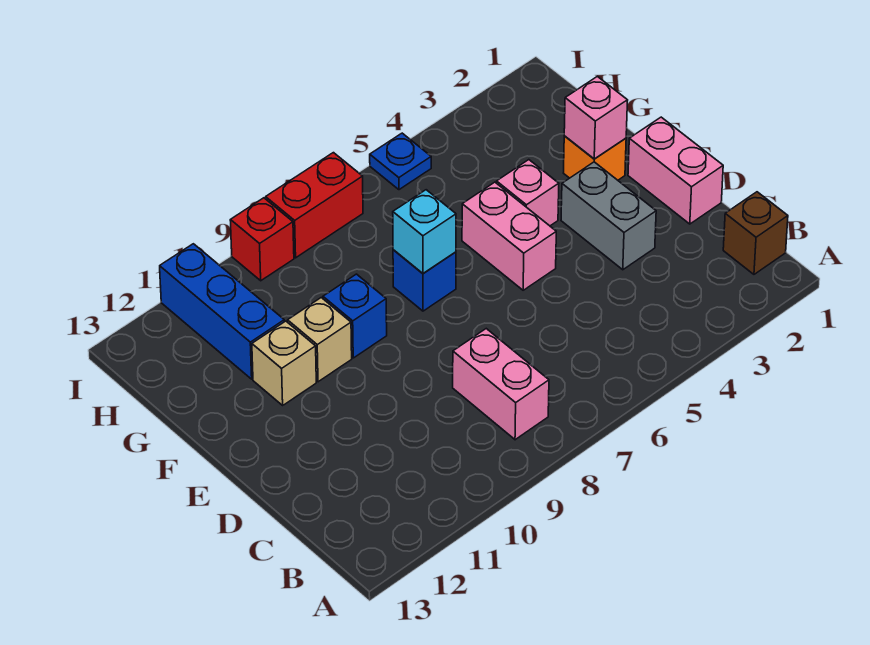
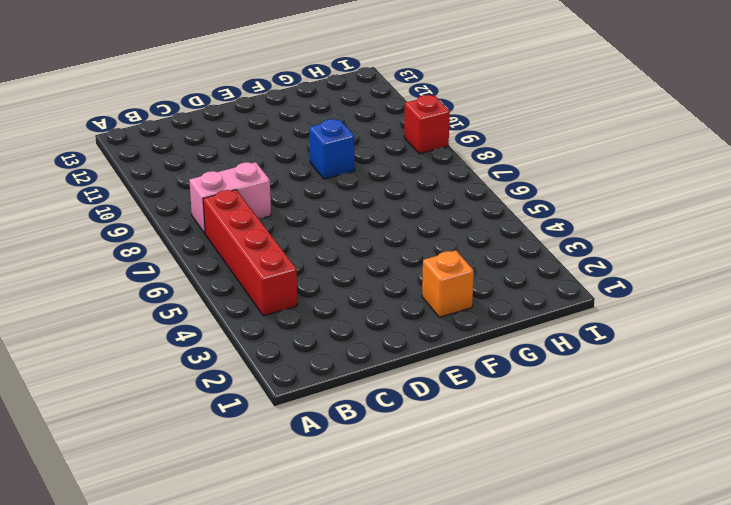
red 1x4 brick [203,190,297,316] -> none
none -> brown 1x1 brick [723,192,788,274]
none -> pink 1x2 brick [628,117,723,224]
none -> grey 1x2 brick [561,162,656,270]

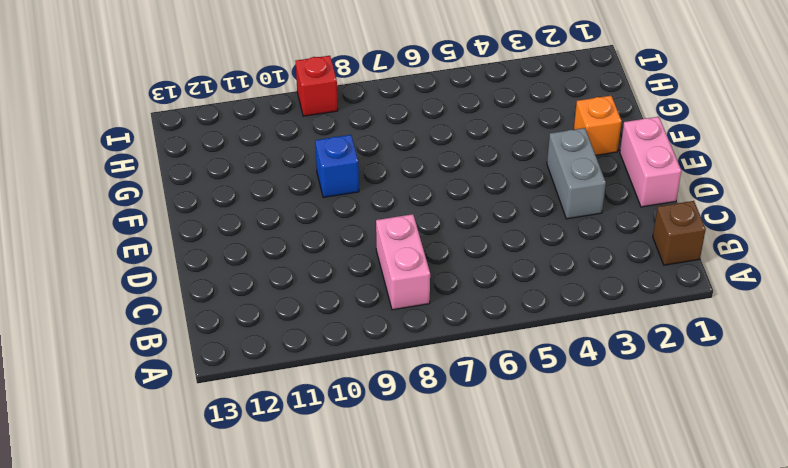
none -> pink 1x2 brick [462,182,556,290]
none -> pink 1x1 brick [497,160,559,226]
none -> blue 1x1 brick [393,250,456,311]

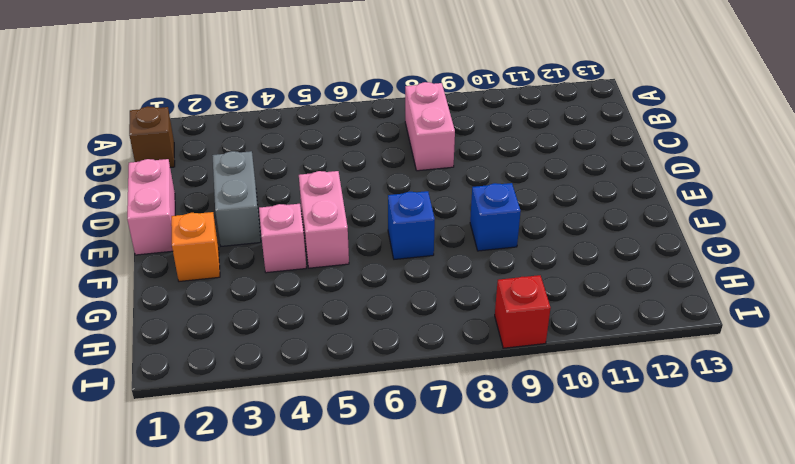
none -> tan 1x1 brick [288,298,352,382]
none -> tan 1x1 brick [252,321,316,405]
none -> blue 1x3 brick [160,244,284,379]

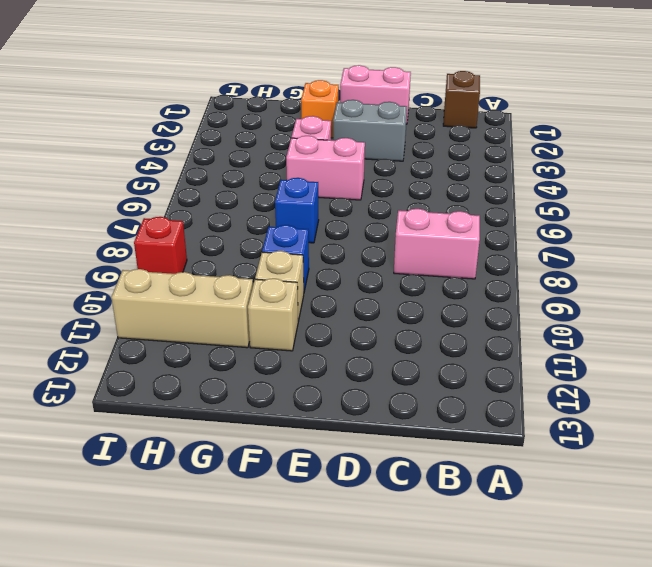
tan 1x3 brick [111,269,253,348] -> blue 1x3 brick [160,244,284,379]
none -> blue 1x1 plate [370,133,431,190]
none -> red 1x2 brick [266,153,363,258]
none -> pink 1x1 brick [564,76,628,159]

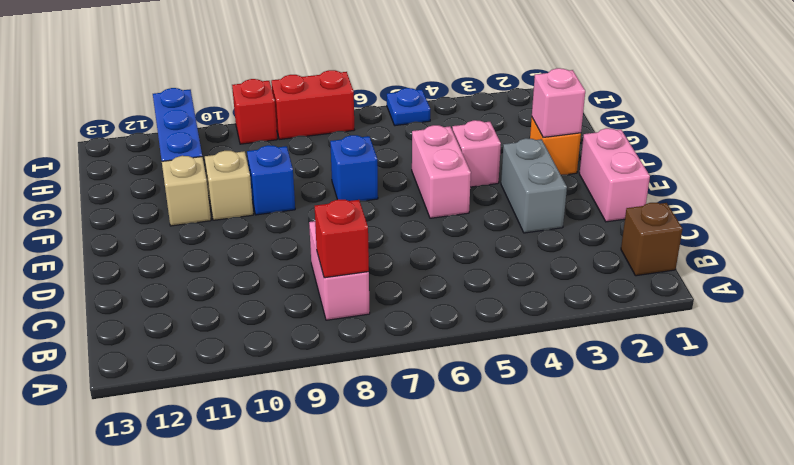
red 1x1 brick [315,199,369,278] -> none
none -> cyan 1x1 brick [393,190,456,273]

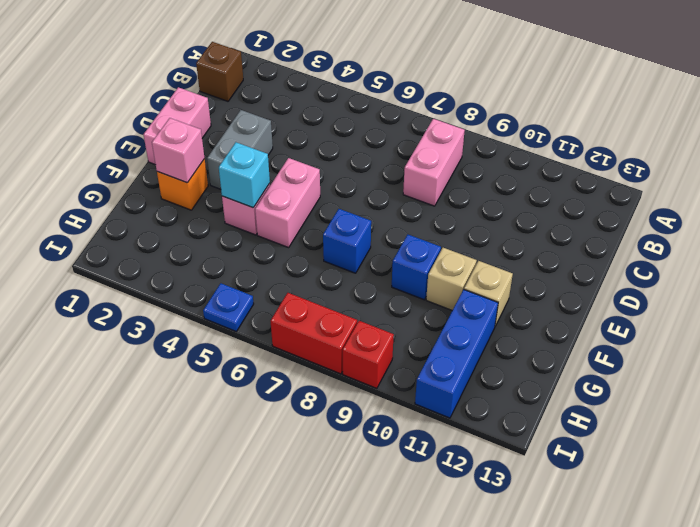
cyan 1x1 brick [219,142,270,208] -> cyan 1x1 brick moved to [393,190,456,273]

